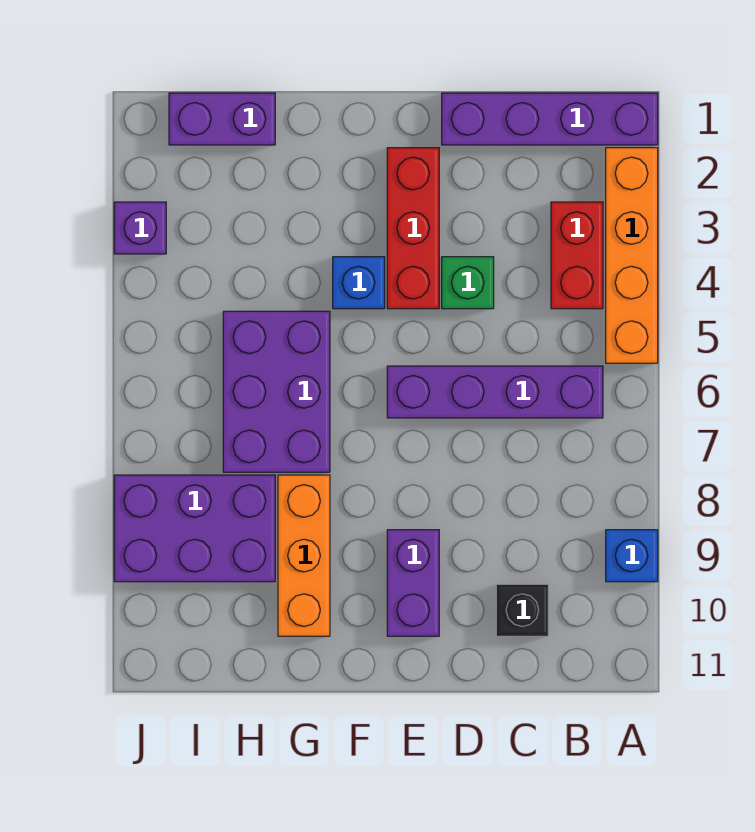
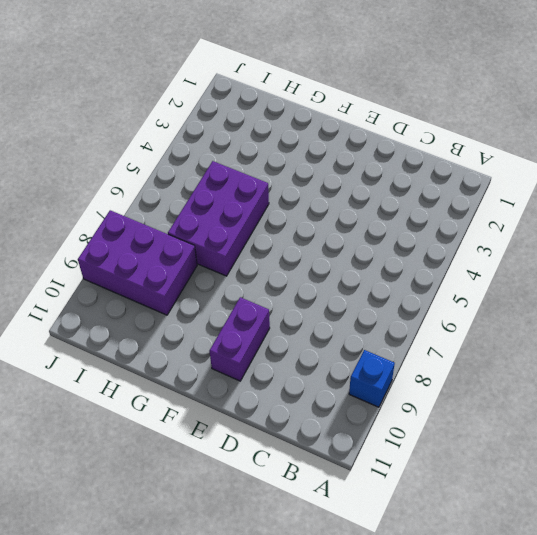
none -> purple 1x4 brick [442,93,658,145]
none -> orange 1x4 brick [606,148,658,363]
none -> red 1x2 brick [551,202,603,309]

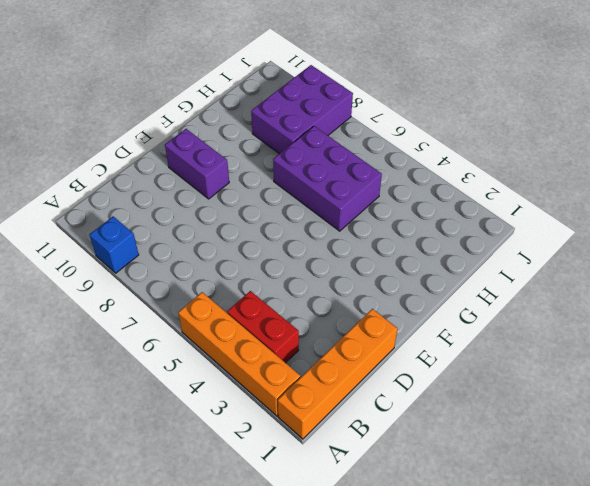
orange 1x4 brick [278,309,398,439] -> purple 1x4 brick [442,93,658,145]
none -> purple 1x4 brick [387,366,603,418]
none -> black 1x1 brick [496,584,548,636]
none -> green 1x1 brick [442,257,494,309]

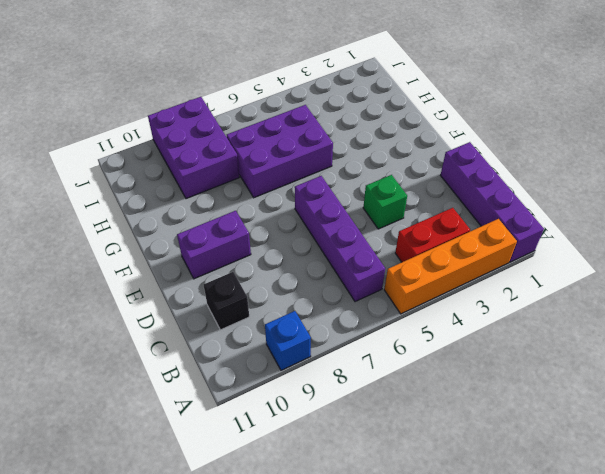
none -> red 1x3 brick [387,148,439,309]
none -> blue 1x1 brick [333,257,385,309]
none -> orange 1x3 brick [278,475,330,636]

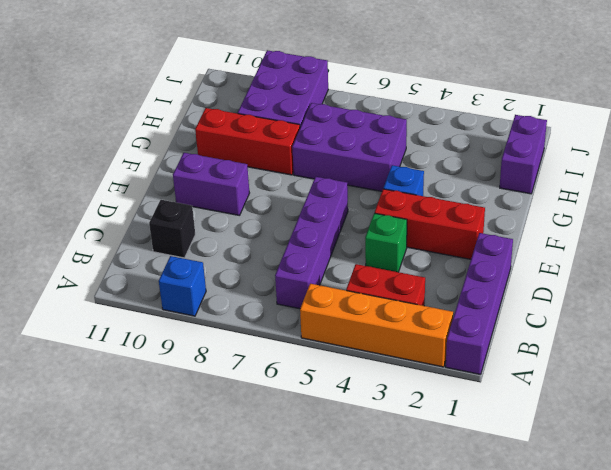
red 1x3 brick [195,108,300,175] -> orange 1x3 brick [278,475,330,636]
none -> purple 1x1 brick [114,202,166,254]

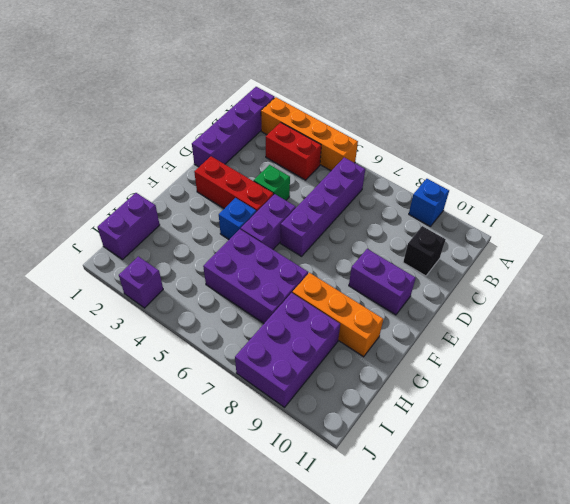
purple 1x2 brick [241,194,296,249] -> none

